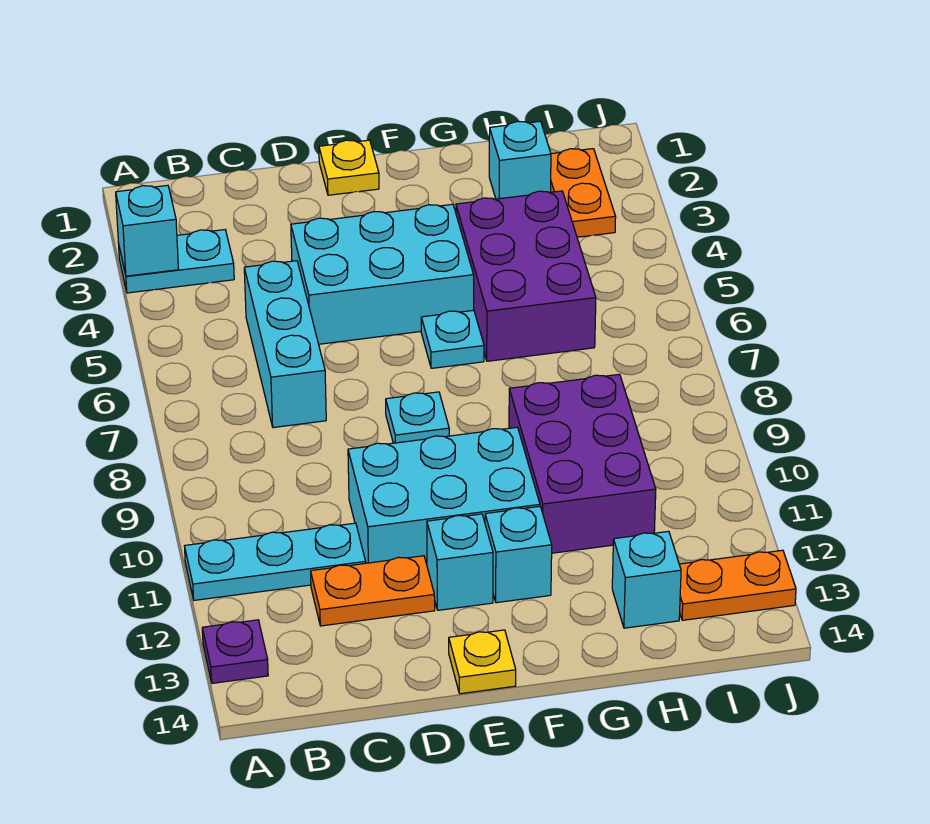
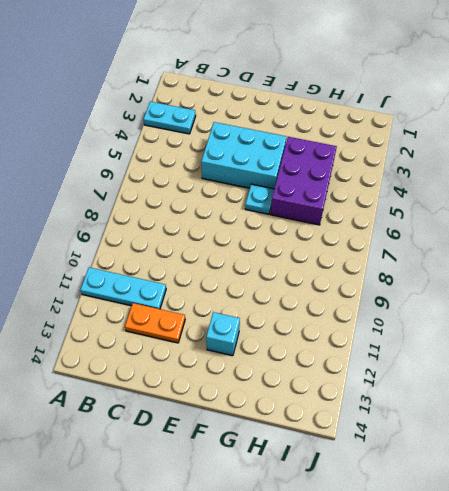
none -> purple 1x1 plate [202,620,268,683]
none -> cyan 1x3 brick [244,261,326,428]
none -> cyan 2x3 brick [348,427,540,564]

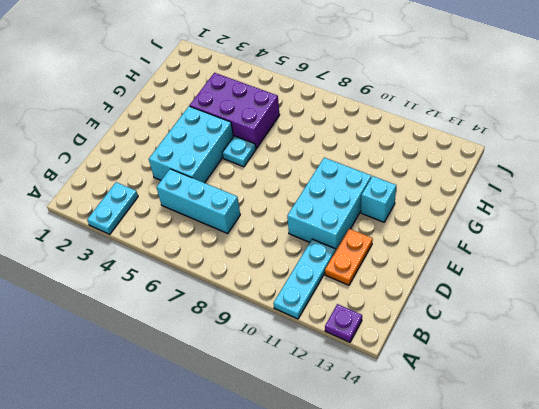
none -> yellow 1x1 plate [319,140,379,195]
none -> cyan 1x1 plate [386,392,449,443]
none -> cyan 1x1 brick [427,514,493,610]

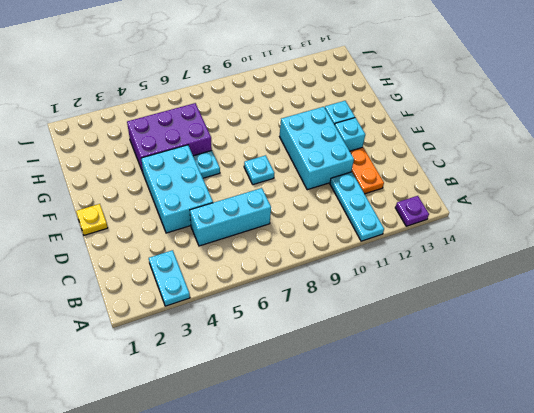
none -> yellow 1x1 plate [449,630,516,694]
none -> purple 2x3 brick [509,374,656,553]
none -> cyan 1x1 brick [489,121,551,199]

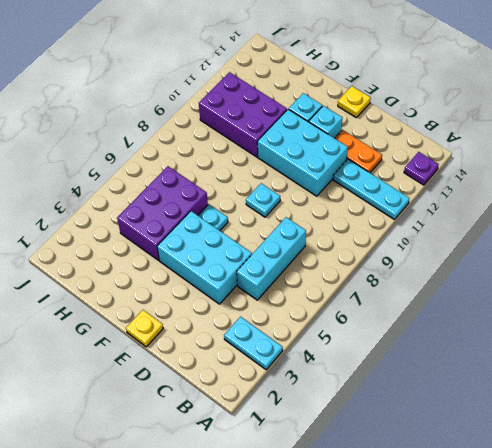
purple 2x3 brick [199,72,287,157] -> purple 2x3 brick turned to [509,374,656,553]
none -> cyan 1x1 brick [489,121,551,199]
none -> cyan 1x1 brick [612,531,681,628]
none -> orange 1x2 plate [551,149,616,237]

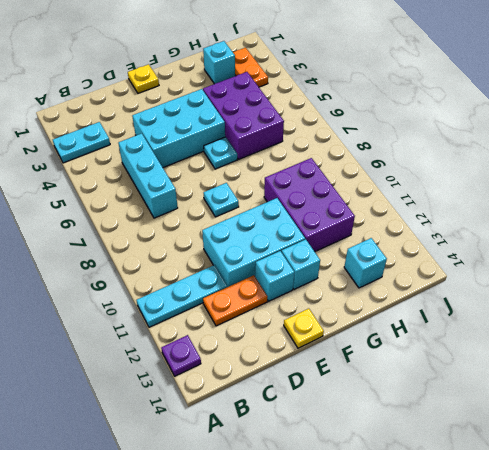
none -> orange 1x2 plate [679,550,796,620]
none -> cyan 1x1 brick [116,185,178,276]

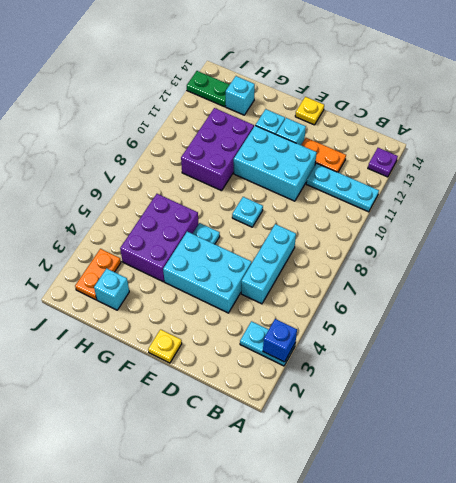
blue 1x1 brick [263,319,297,362] -> cyan 1x1 brick [116,185,178,276]
green 1x2 plate [187,71,229,107] -> orange 1x2 plate [679,550,796,620]

